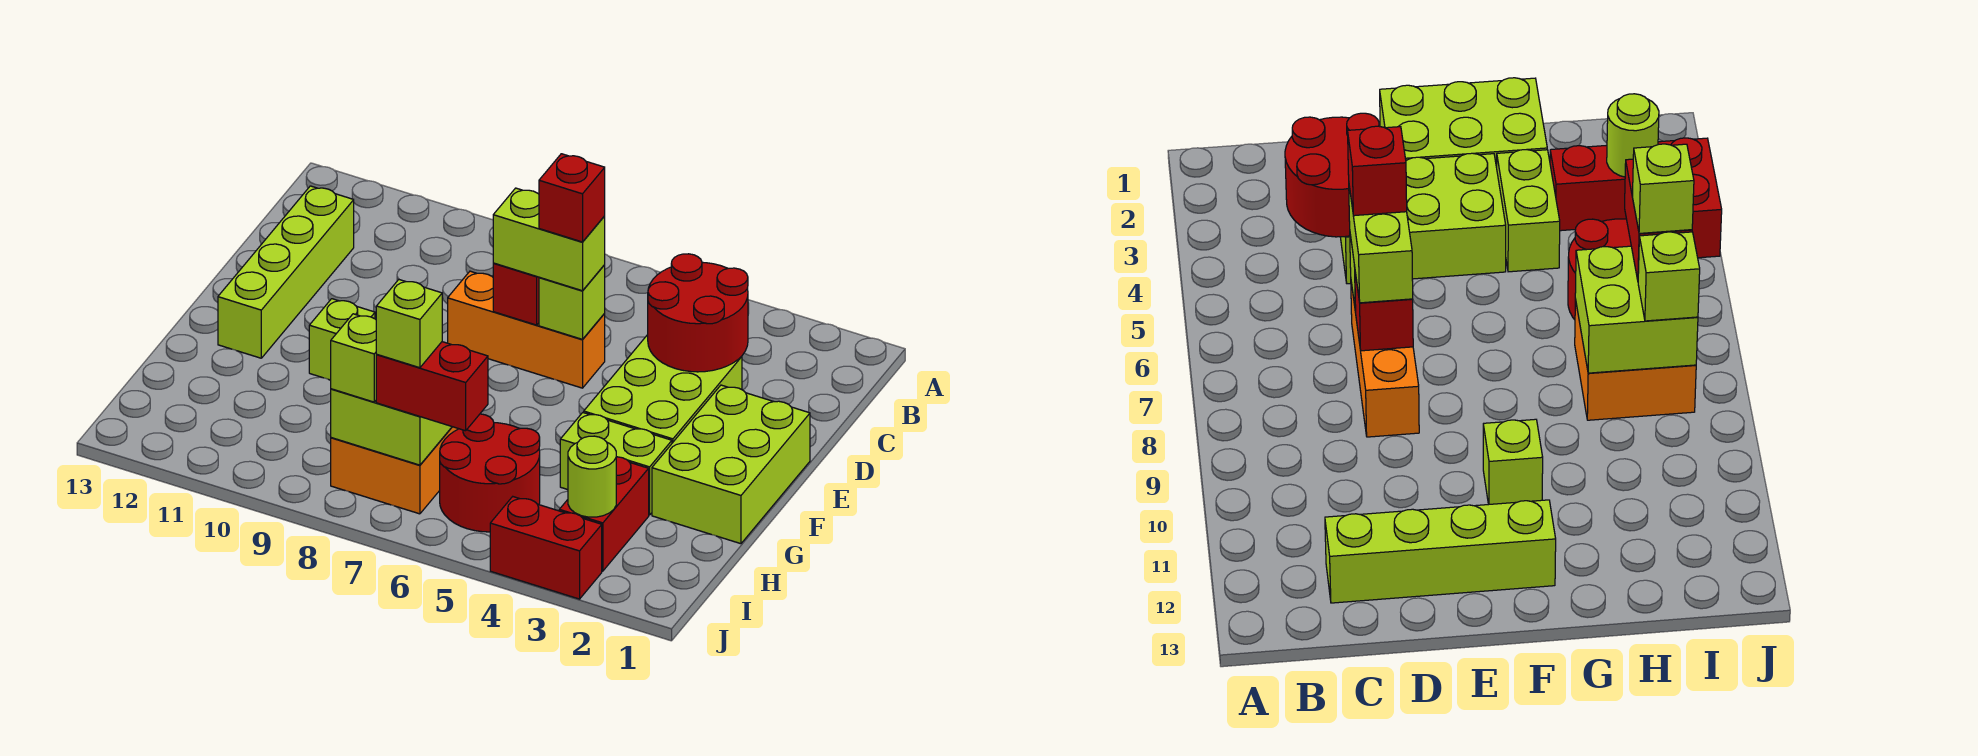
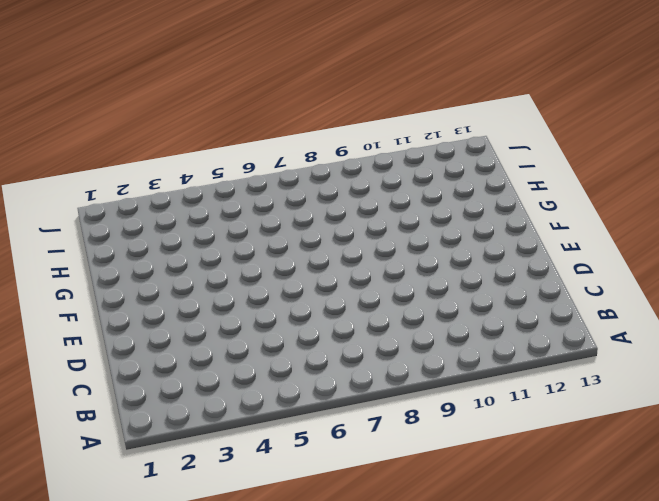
none -> lime 1x4 brick [218,186,354,358]
none -> lime 2x3 brick [584,335,742,443]
none -> orange 1x3 brick [448,271,605,388]

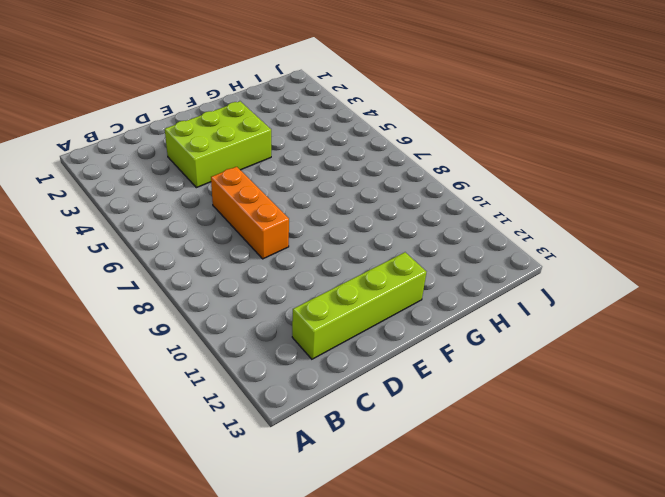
none -> lime 2x3 brick [652,385,810,544]
none -> lime 1x1 brick [309,299,375,380]
none -> lime 1x2 brick [560,413,672,515]

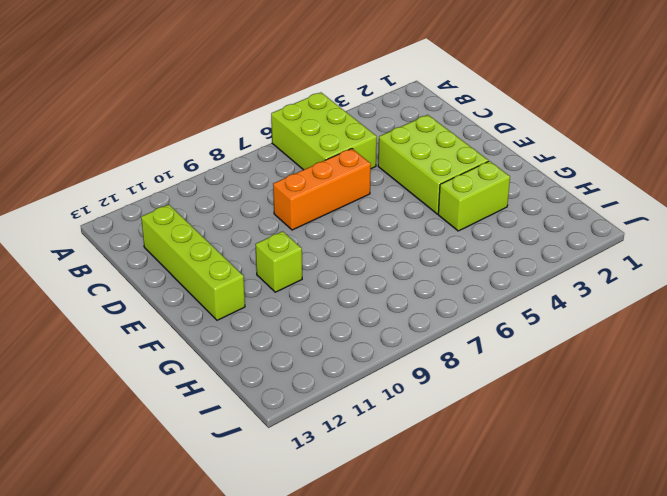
lime 2x3 brick [271,92,377,170] -> lime 2x3 brick moved to [652,385,810,544]
none -> red 1x2 brick [559,457,649,571]
none -> red 2x2 round brick [440,414,540,532]
none -> orange 2x2 brick [331,427,458,514]

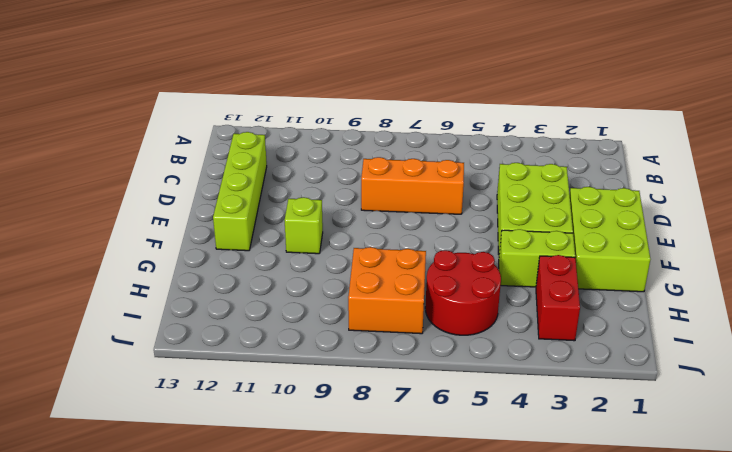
none -> red 1x2 brick [490,497,602,599]
none -> red 2x2 round brick [648,254,748,372]
none -> lime 1x1 brick [539,265,605,339]

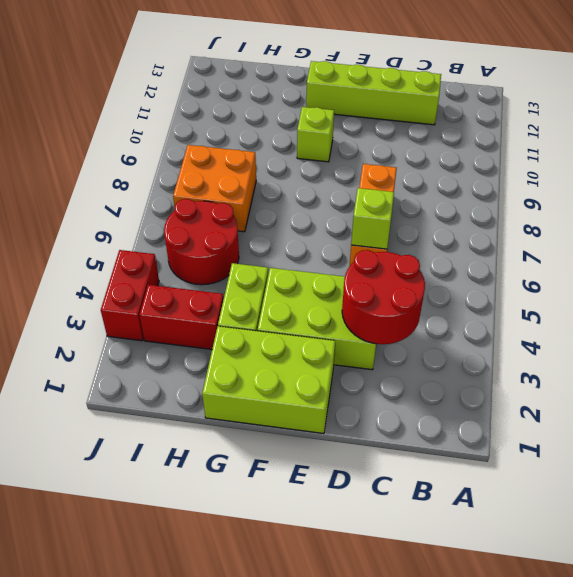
none -> red 1x1 brick [493,263,539,325]
none -> lime 2x2 brick [331,389,452,465]
none -> lime 1x1 round brick [568,436,616,517]

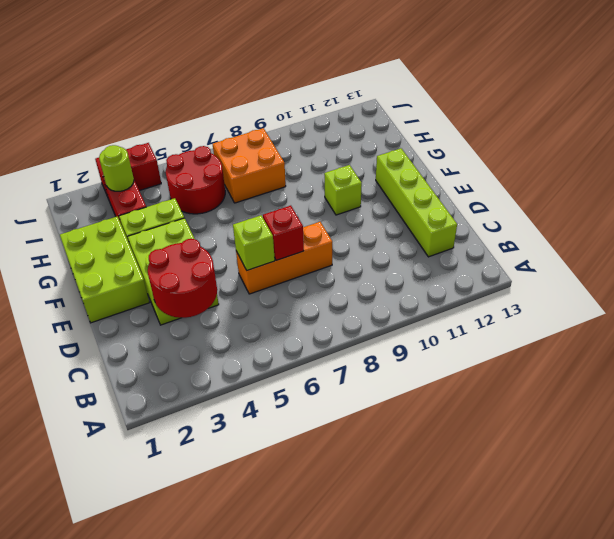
none -> lime 2x2 brick [331,389,452,465]
none -> lime 1x2 brick [493,188,605,291]
none -> red 1x2 brick [376,342,488,431]

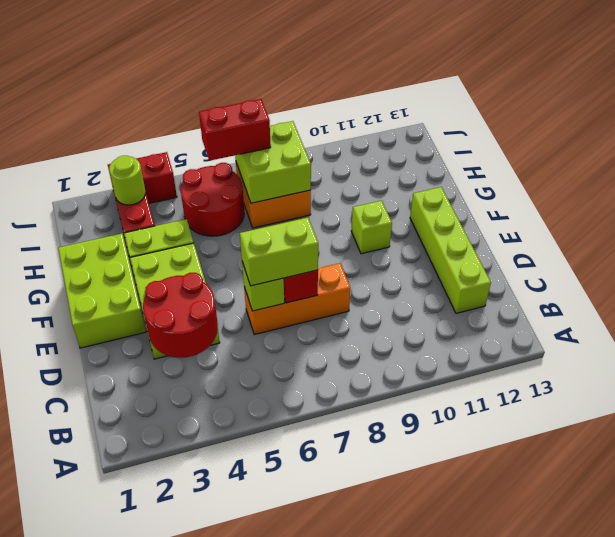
none -> lime 1x1 brick [331,314,377,402]
none -> red 1x1 brick [539,154,605,242]
none -> lime 1x1 brick [376,280,442,368]

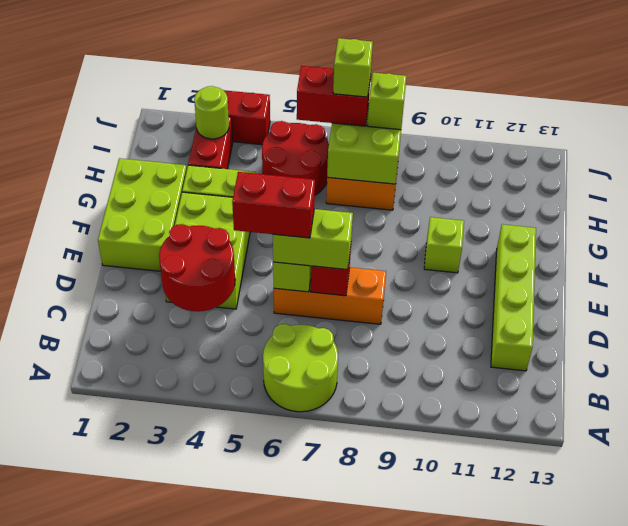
lime 2x2 round brick [263,324,338,412] -> none
red 1x2 brick [232,172,315,238] -> red 1x1 brick [539,154,605,242]

